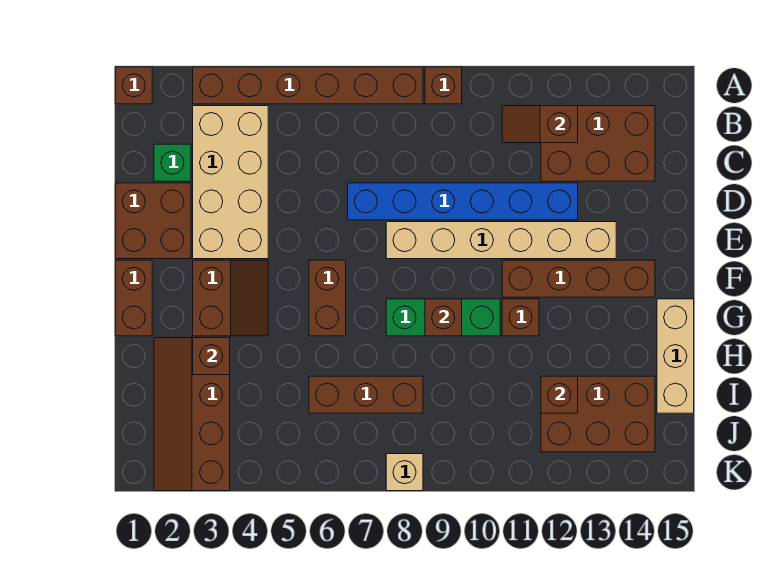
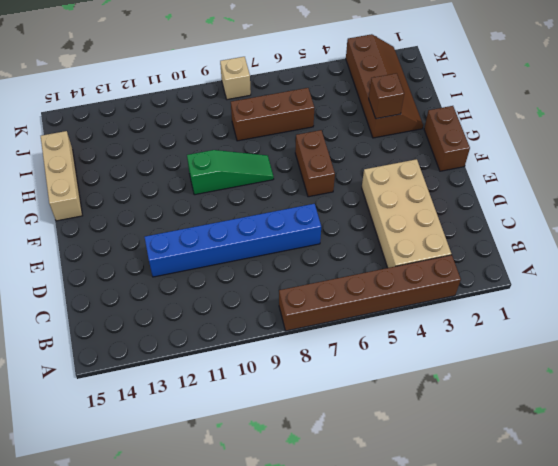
green 1x3 slope [187,150,274,195] -> green 1x3 brick [386,299,500,336]
none -> brown 1x1 brick [115,67,152,104]
none -> brown 1x1 brick [425,67,462,104]
none -> brown 2x3 brick [541,106,655,181]

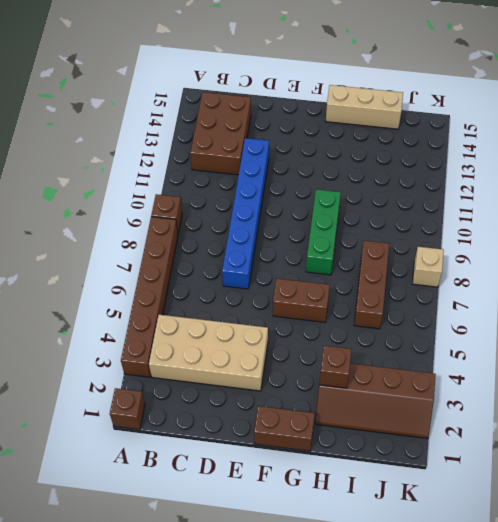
none -> green 1x1 brick [154,144,191,181]
none -> brown 2x2 brick [115,183,191,259]
none -> tan 1x6 brick [386,222,616,259]

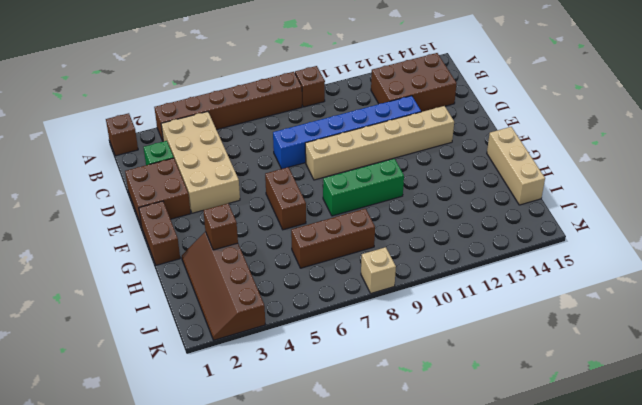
none -> brown 2x2 slope [193,260,268,336]
none -> brown 1x4 brick [502,260,655,297]
none -> brown 1x1 brick [502,299,539,336]

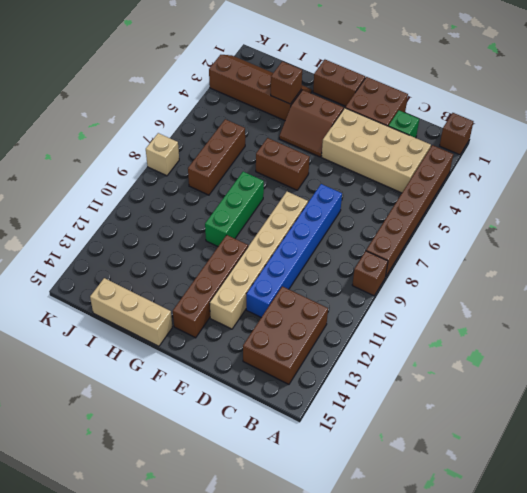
none -> brown 1x1 brick [502,299,539,336]
none -> brown 2x3 brick [541,376,655,452]
none -> brown 1x2 slope [502,106,578,143]

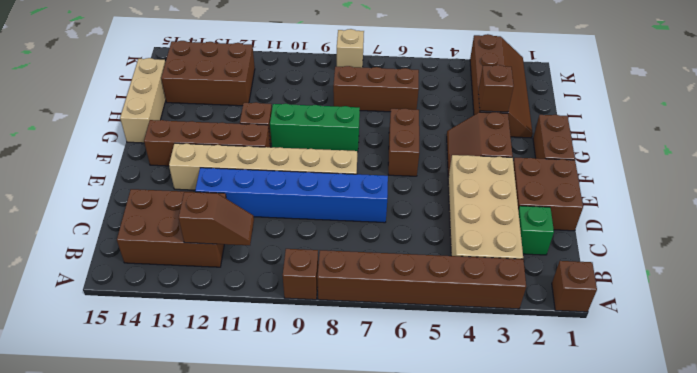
none -> brown 1x1 brick [425,299,462,336]
none -> brown 1x1 brick [541,376,578,413]

